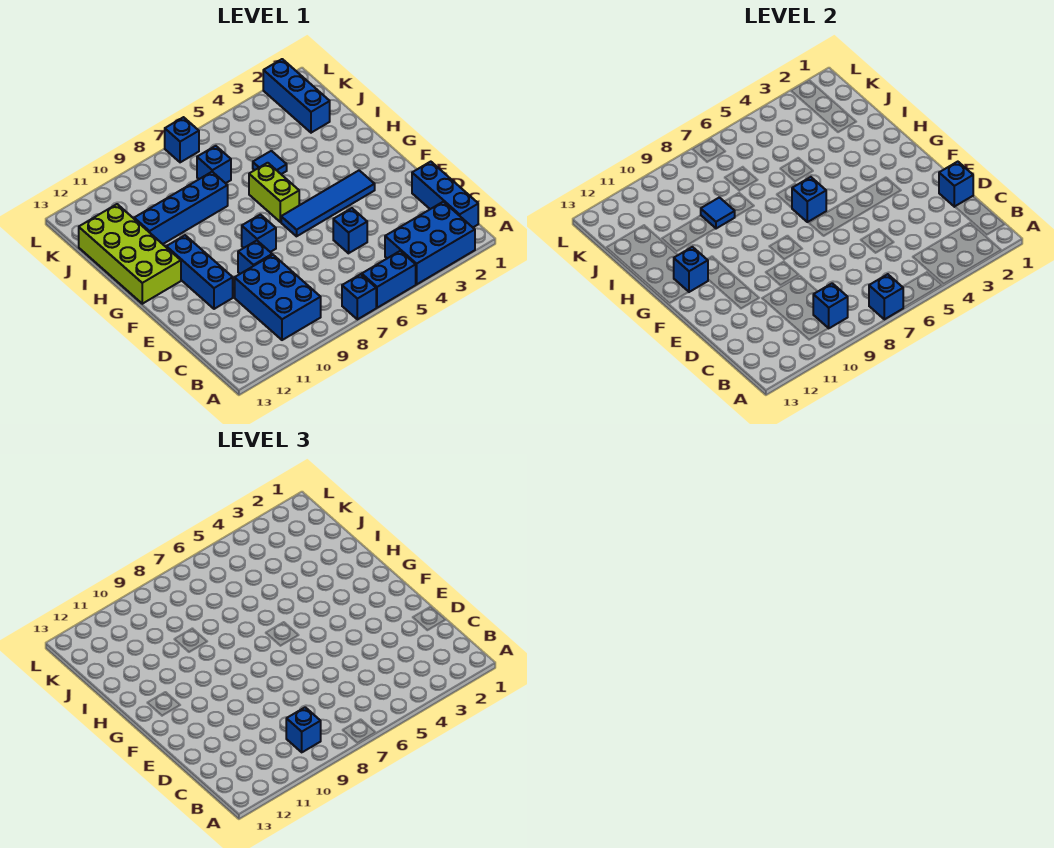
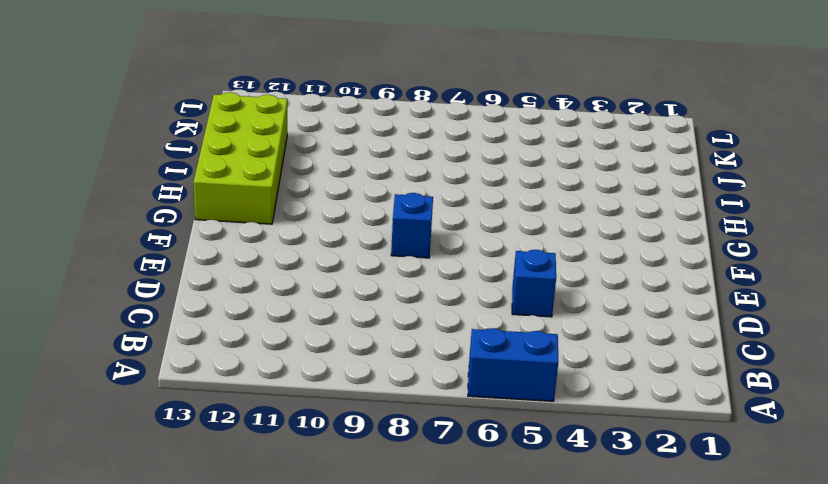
none -> blue 2x3 brick [385,202,475,284]
none -> blue 1x1 brick [342,274,376,319]
none -> blue 1x3 brick [412,162,478,227]

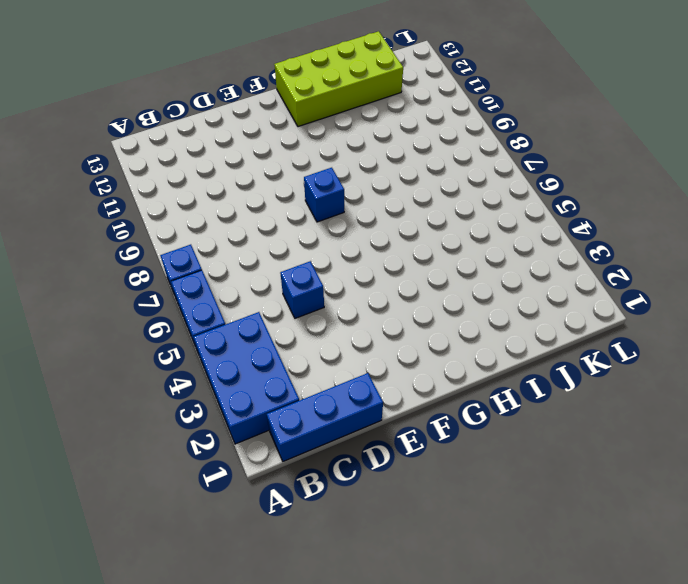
none -> blue 2x3 brick [235,255,321,340]
none -> blue 1x1 brick [238,241,272,274]
none -> blue 1x3 brick [166,235,233,309]

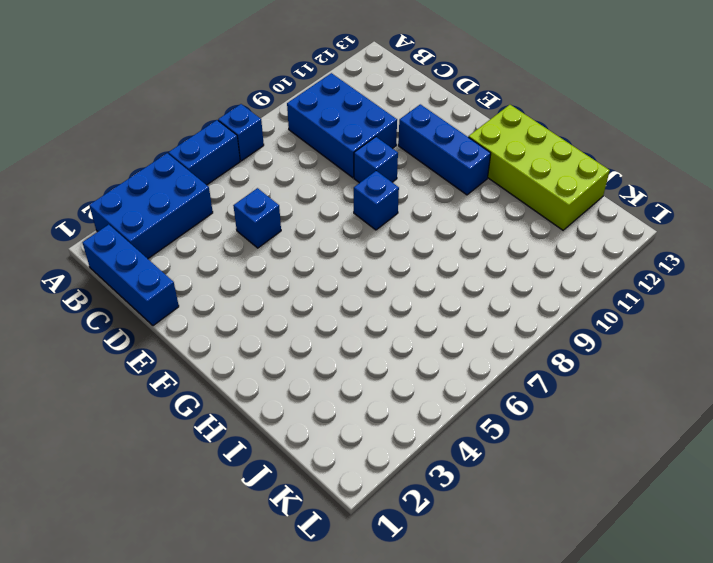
none -> blue 1x4 tile [281,170,375,236]
none -> lime 1x2 brick [249,163,299,222]
none -> blue 1x1 tile [253,151,287,174]

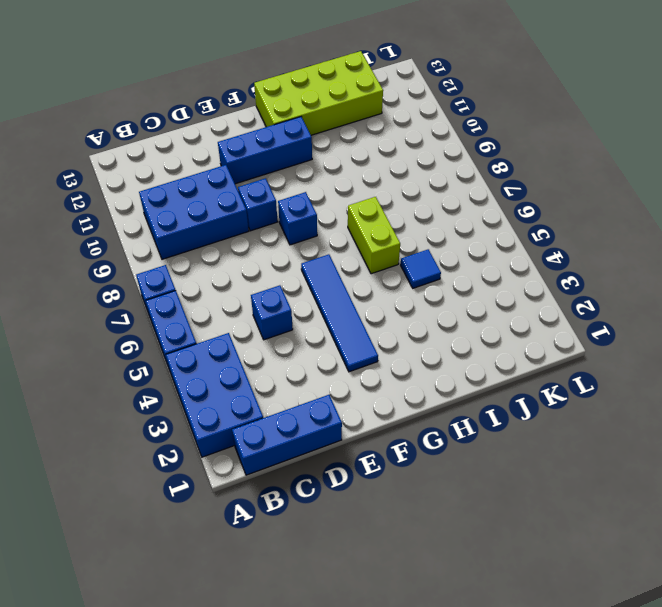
lime 1x2 brick [348,197,400,274] -> lime 1x2 brick turned to [249,163,299,222]
none -> blue 1x4 brick [134,172,228,244]
none -> blue 1x3 brick [263,59,330,133]
none -> blue 1x1 brick [197,146,231,183]

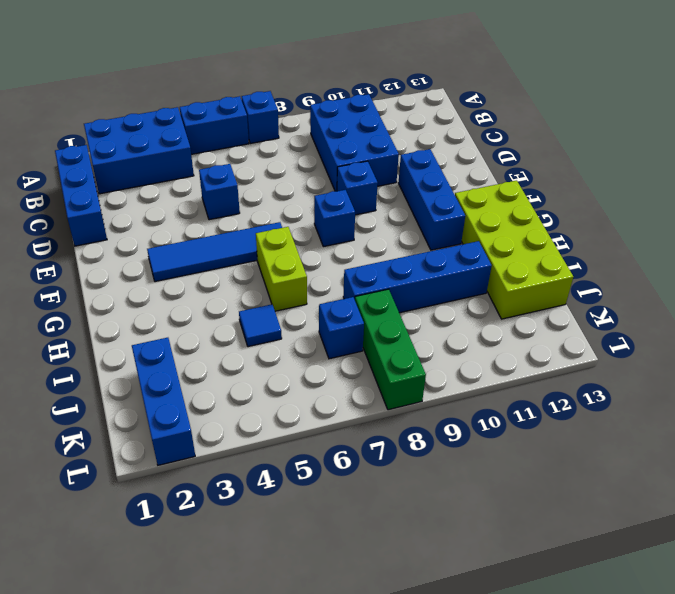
green 1x3 brick [355,289,426,410] -> none
none -> blue 1x1 brick [165,117,199,162]
none -> blue 1x1 brick [869,274,903,319]
none -> blue 1x1 brick [813,283,848,328]

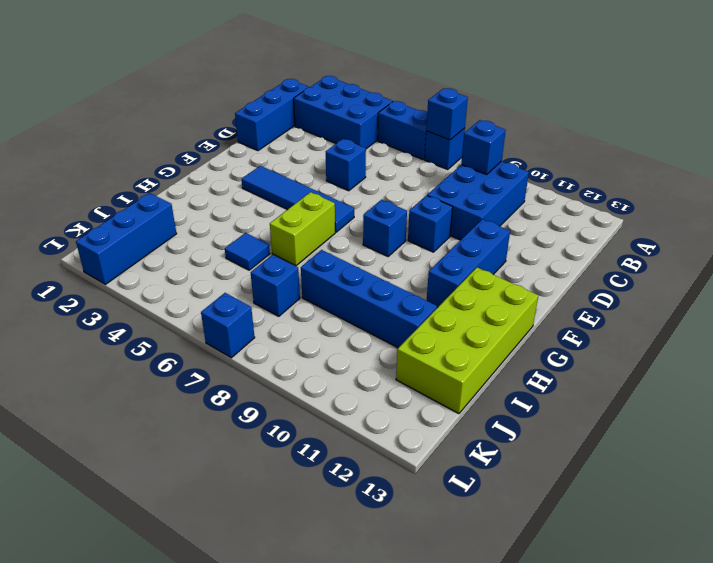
none -> blue 1x1 brick [939,162,973,207]
none -> blue 1x1 brick [792,177,826,222]
none -> blue 1x1 brick [674,247,708,292]

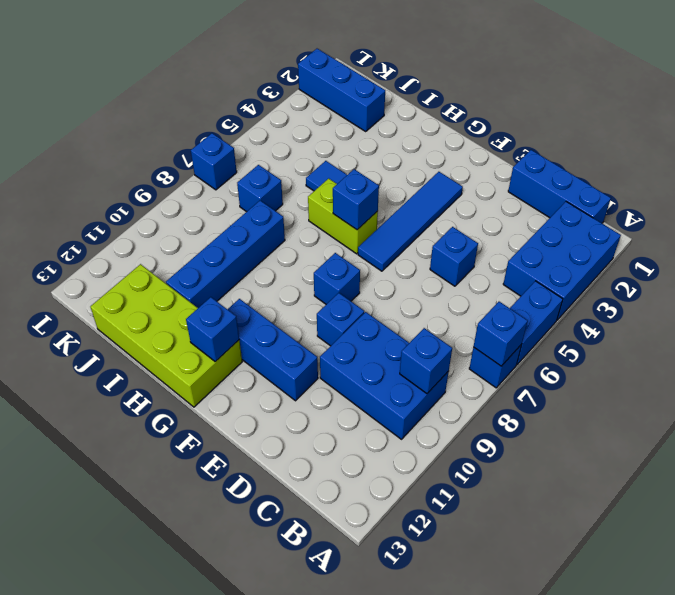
none -> blue 1x1 brick [939,162,973,207]
none -> blue 1x1 tile [701,197,735,229]
none -> blue 1x1 brick [286,707,321,752]

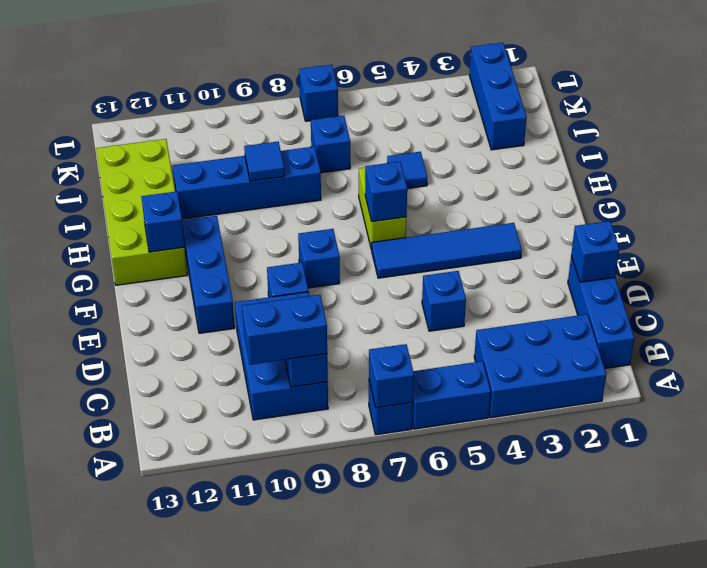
blue 1x2 brick [242,295,327,365] -> blue 1x1 brick [286,707,321,752]

